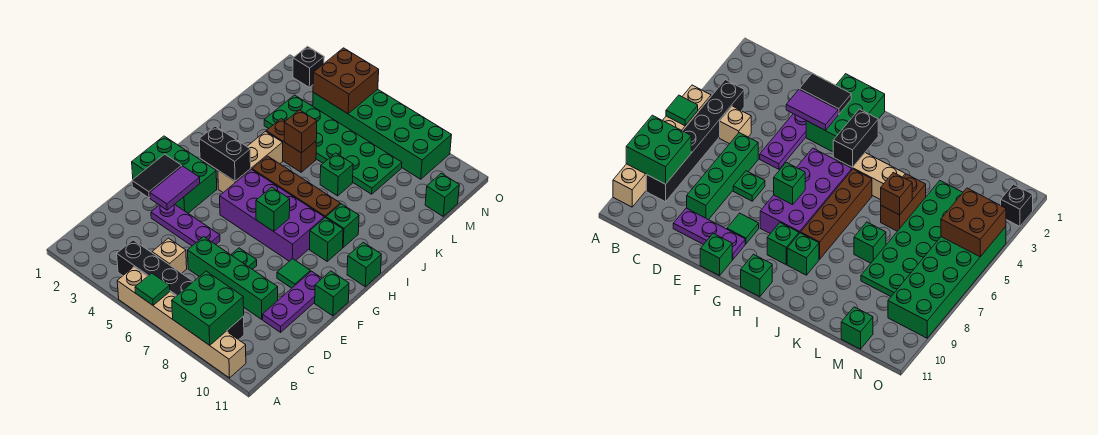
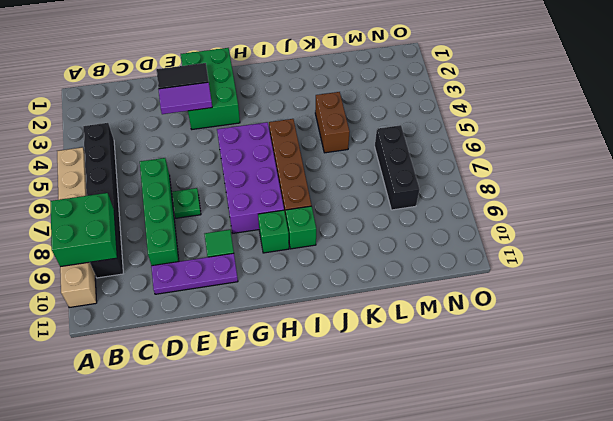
black 1x3 brick [375,125,420,210] -> green 2x6 plate [264,95,402,194]
none -> tan 1x1 brick [152,238,187,273]
none -> purple 1x3 plate [151,204,220,246]
none -> green 1x1 brick [315,271,349,316]
none -> tan 1x3 brick [218,132,283,192]

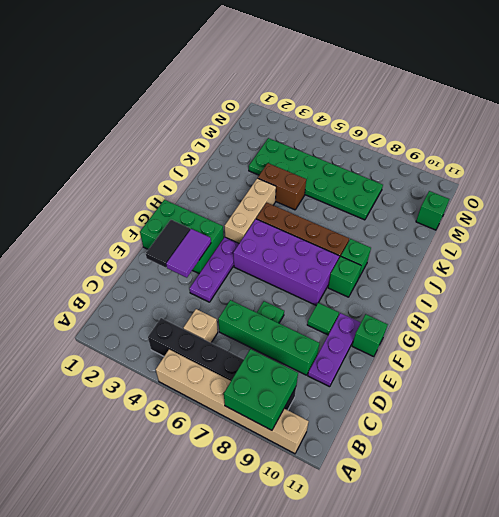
purple 1x3 plate [190,237,239,302] -> purple 1x3 plate turned to [151,204,220,246]
none -> green 1x1 brick [347,242,381,287]
none -> green 1x1 brick [320,153,353,196]
none -> green 2x6 brick [313,89,451,179]
none -> black 1x1 brick [293,46,324,87]

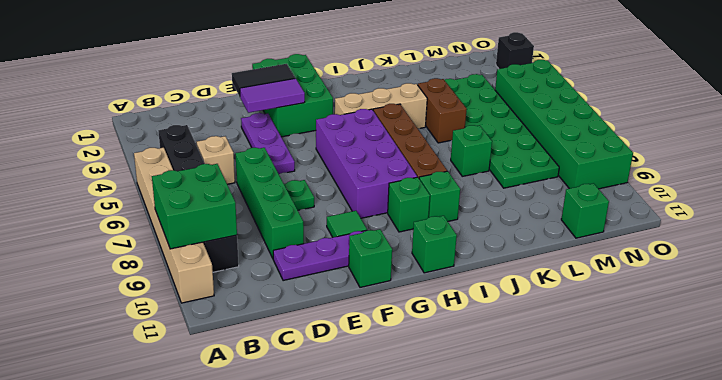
none -> green 1x1 tile [135,273,170,305]
none -> green 1x1 brick [256,187,290,231]
none -> black 1x2 brick [199,126,251,181]
none -> brown 1x1 brick [284,110,317,153]

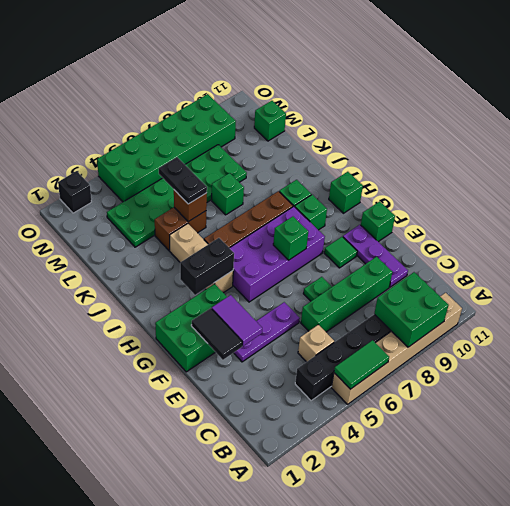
green 1x2 tile [334,340,389,389] -> green 1x1 tile [135,273,170,305]
black 1x2 plate [159,157,207,204] -> none
none -> brown 2x2 brick [313,48,379,114]

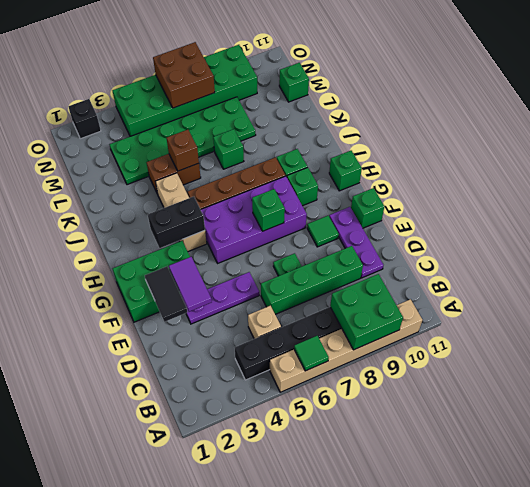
brown 2x2 brick [153,42,215,108] -> brown 2x2 brick moved to [313,48,379,114]

